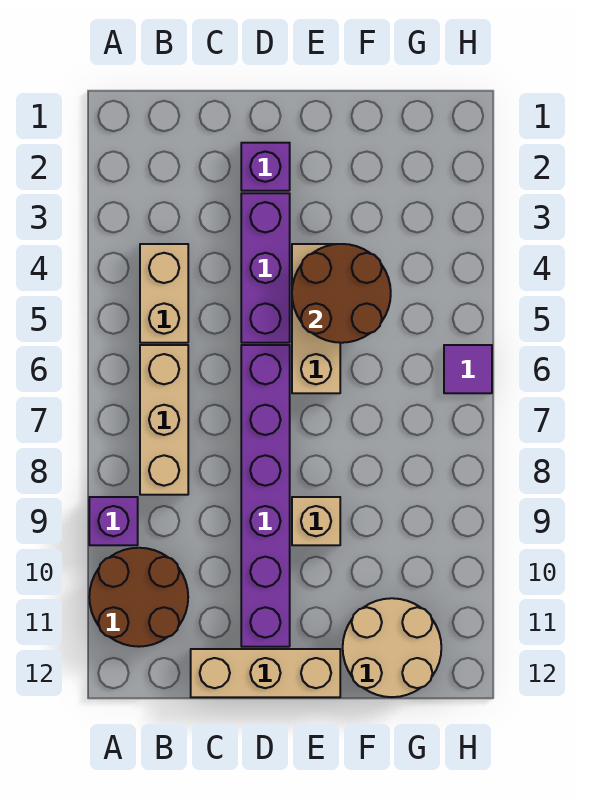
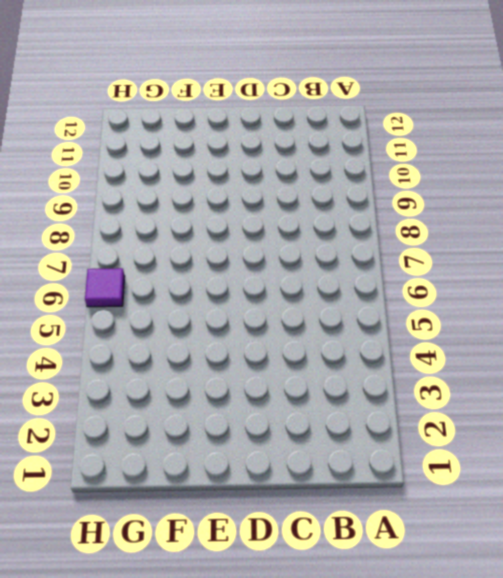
none -> purple 1x1 brick [89,497,138,545]
none -> brown 2x2 round brick [89,548,188,647]
none -> tan 1x2 brick [140,244,188,343]

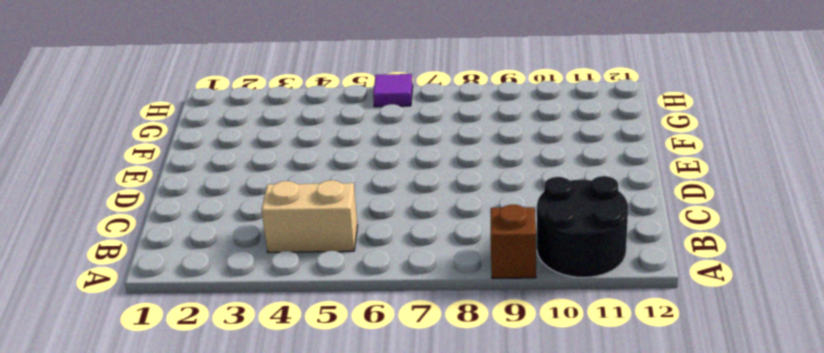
brown 1x1 brick [491,205,536,278] -> purple 1x1 brick [89,497,138,545]
black 2x2 round brick [537,176,628,277] -> brown 2x2 round brick [89,548,188,647]
none -> tan 1x3 brick [140,345,188,495]
none -> tan 1x3 brick [191,649,340,697]
none -> purple 1x1 brick [241,143,290,191]

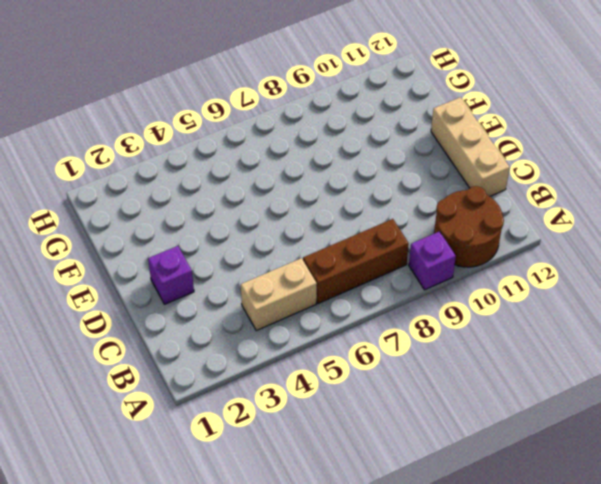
brown 1x3 brick [303,219,409,303] -> tan 1x3 brick [140,345,188,495]
none -> purple 1x3 brick [241,193,290,343]
none -> purple 1x6 brick [241,345,290,647]
none -> tan 1x3 brick [292,244,340,393]

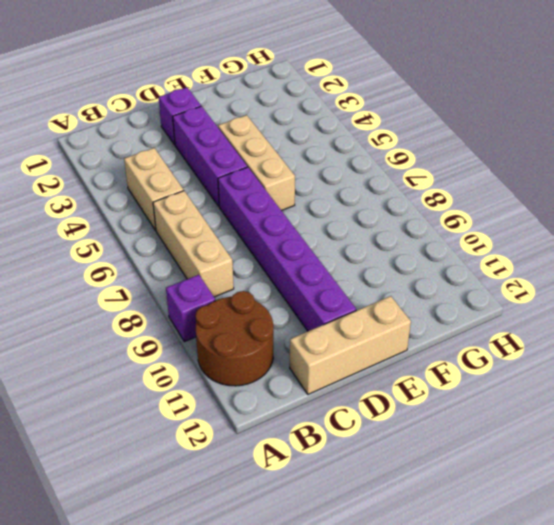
none -> tan 1x1 brick [292,497,340,545]
none -> tan 2x2 round brick [343,598,441,697]
none -> purple 1x1 tile [444,345,492,393]

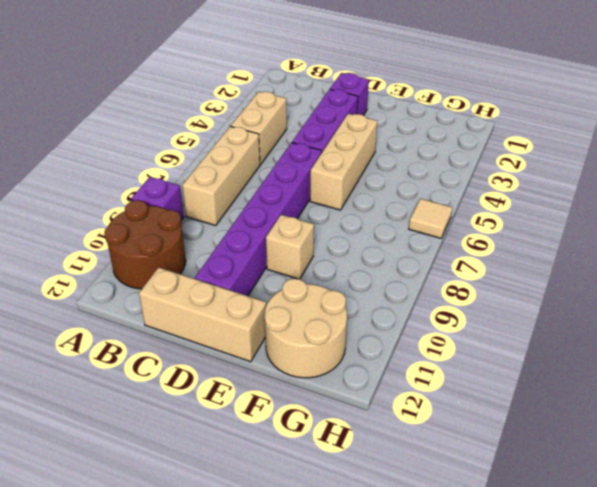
tan 1x1 tile [409,199,452,238] -> purple 1x1 tile [444,345,492,393]
none -> brown 2x2 round brick [292,244,391,343]

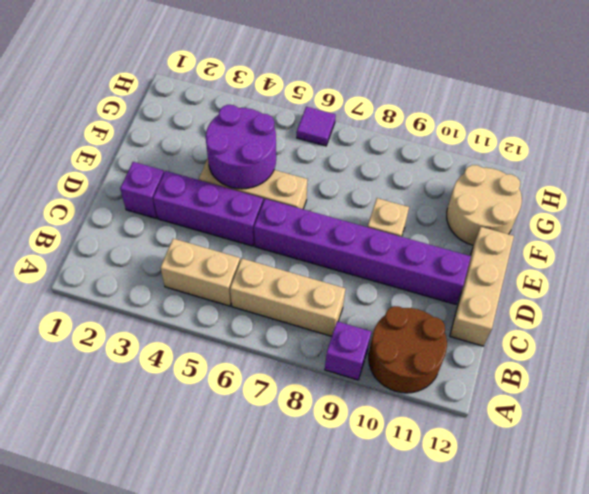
purple 2x2 round brick [206,105,276,189] -> brown 2x2 round brick [292,244,391,343]

